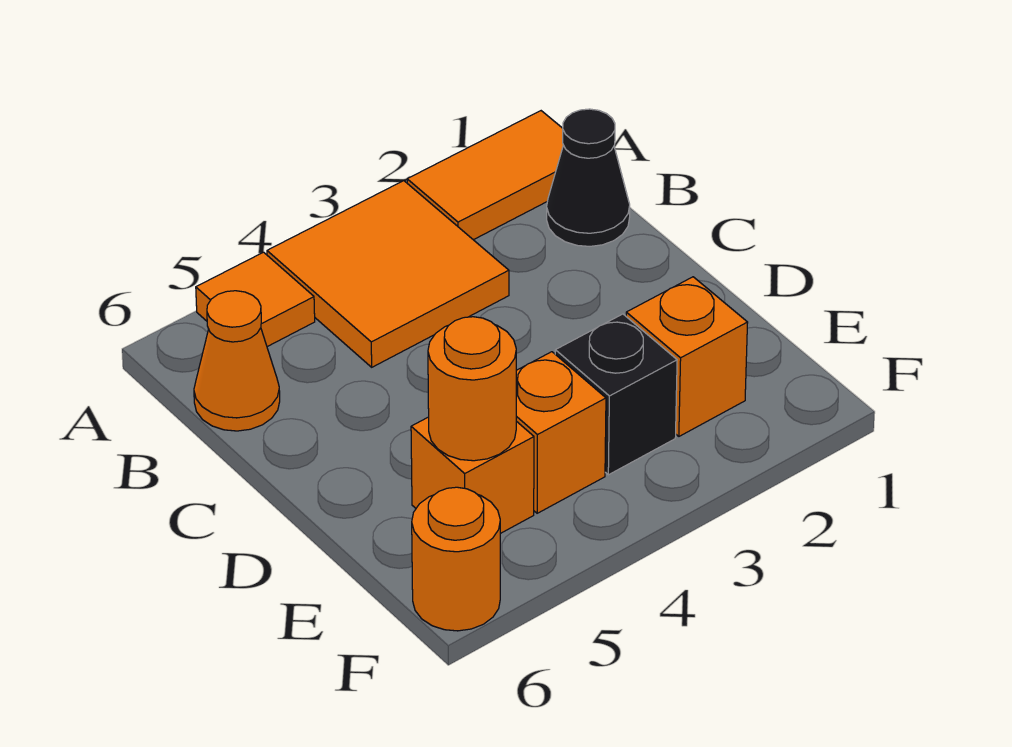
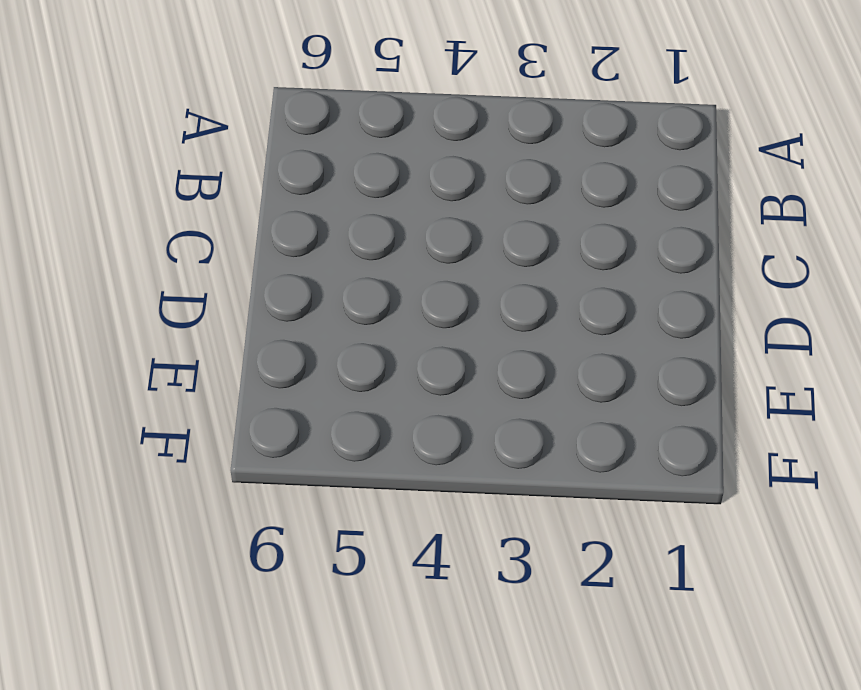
none -> orange 1x2 tile [407,111,563,240]
none -> orange 2x2 tile [267,181,509,367]

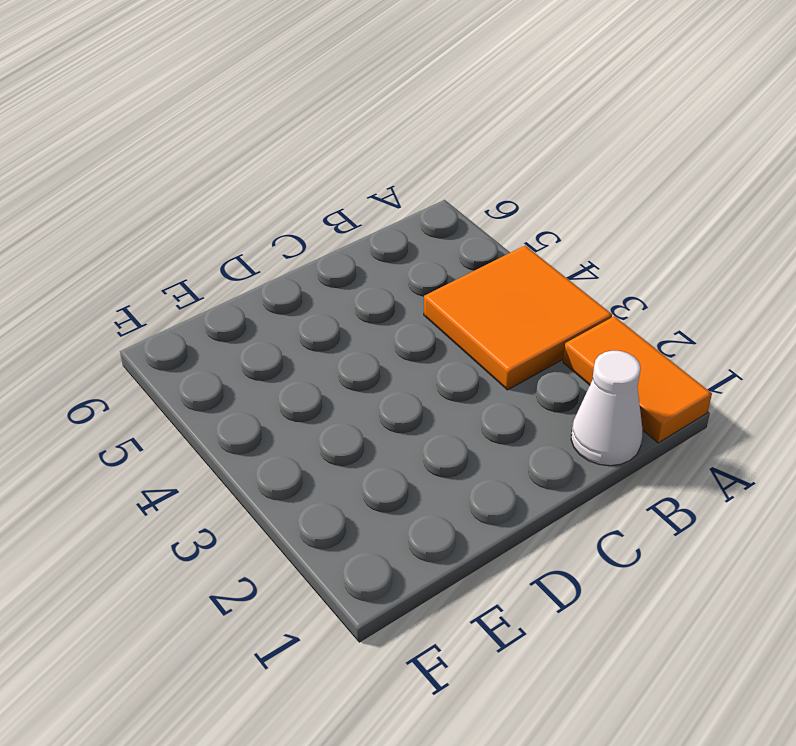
white 1x1 cone [571,351,643,466] -> black 1x1 cone [547,109,630,246]
none -> orange 1x1 tile [196,252,315,347]
none -> orange 1x1 cone [194,291,280,431]

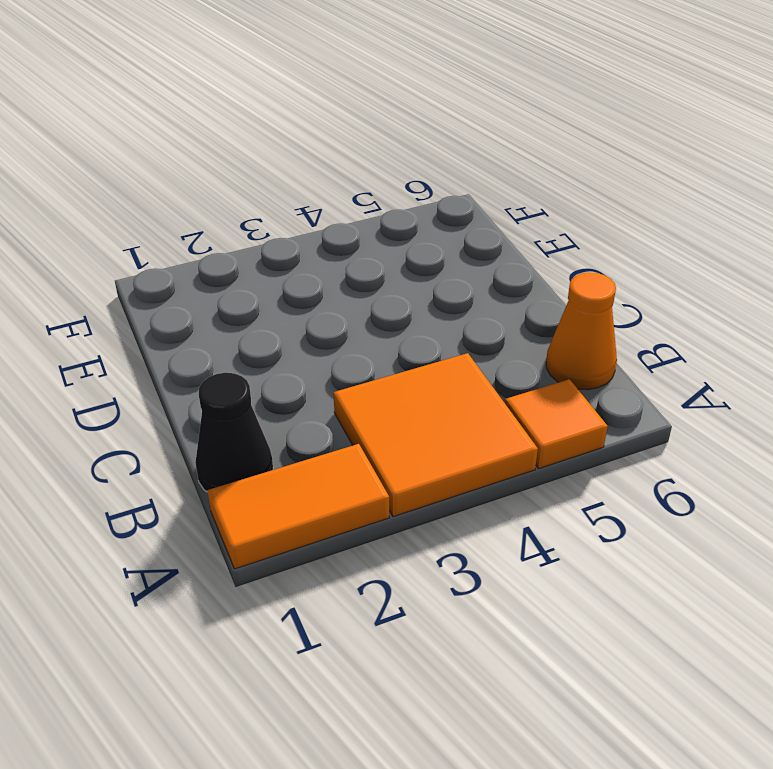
none -> orange 1x1 brick [626,277,748,436]
none -> black 1x1 brick [555,314,677,475]

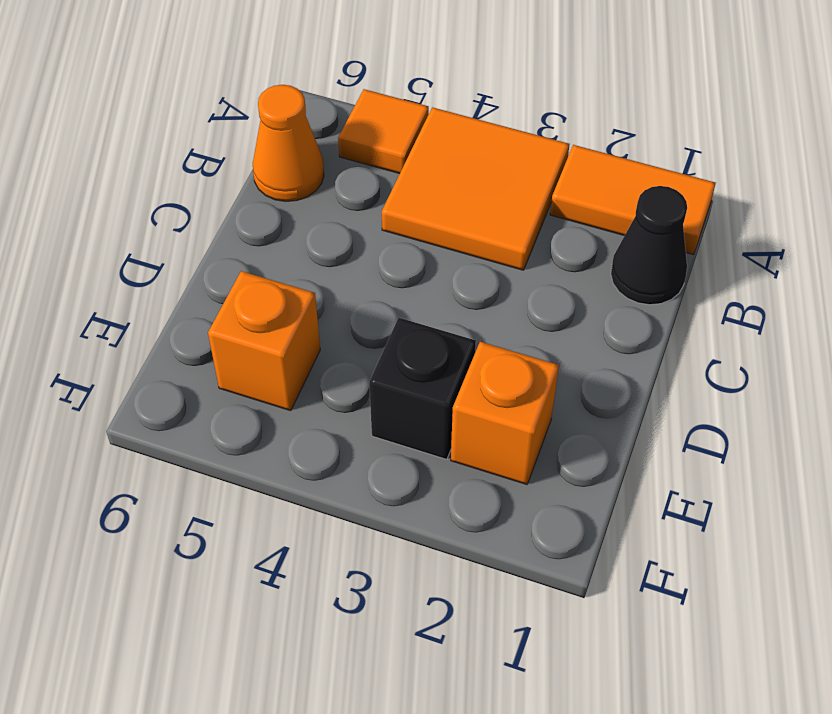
none -> orange 1x1 brick [516,352,606,513]
none -> orange 1x1 round brick [412,487,500,631]

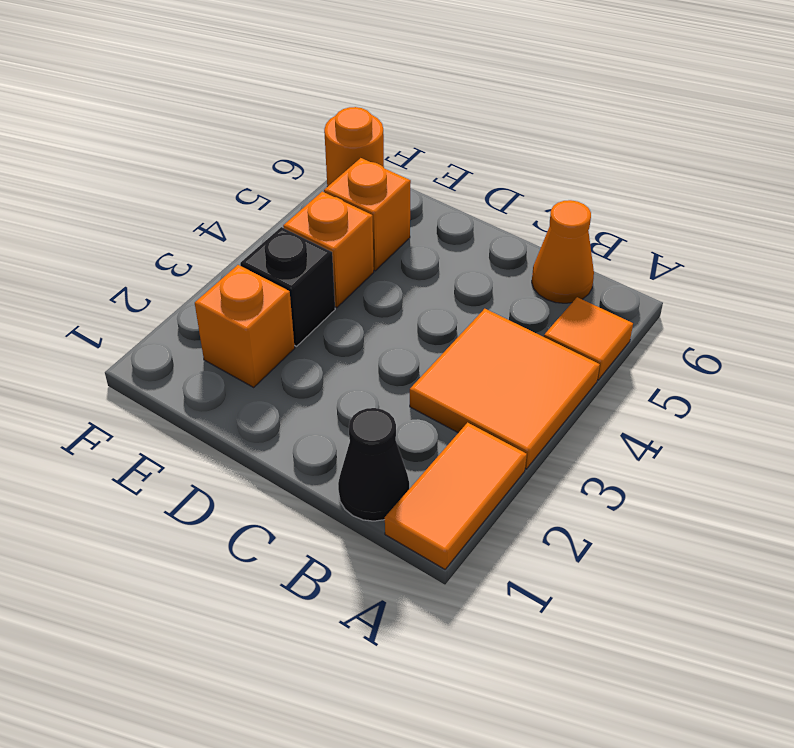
none -> orange 1x1 round brick [428,317,516,461]

